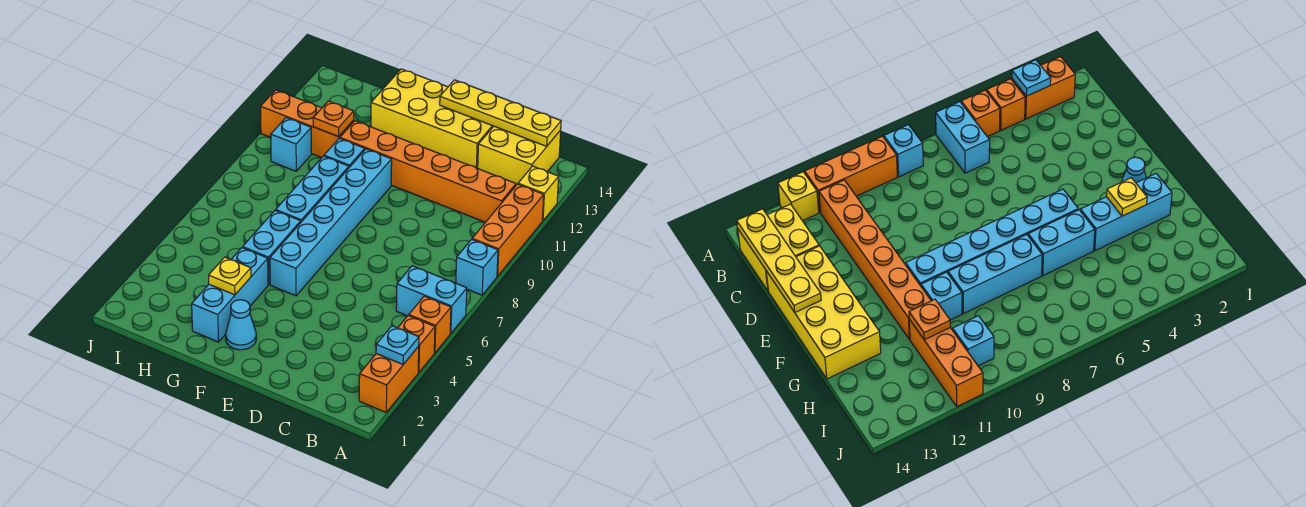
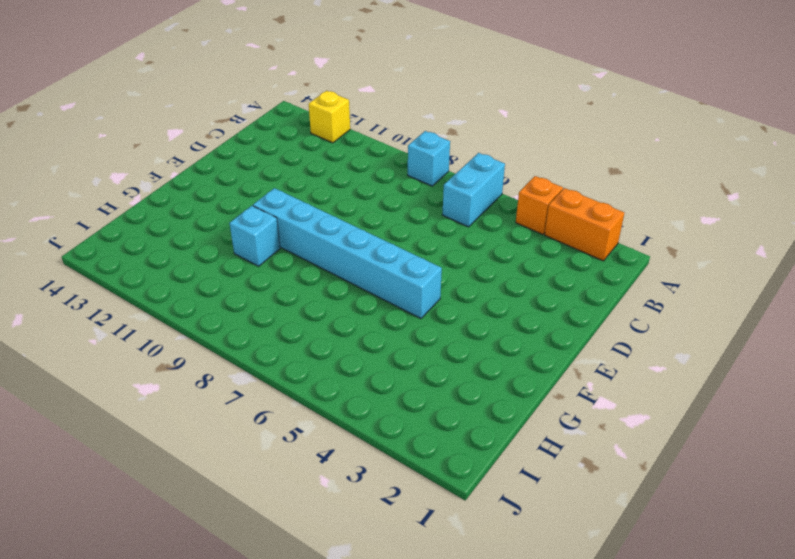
none -> orange 1x1 brick [409,296,451,353]
none -> orange 1x3 brick [472,184,544,276]
none -> orange 1x6 brick [340,121,516,222]

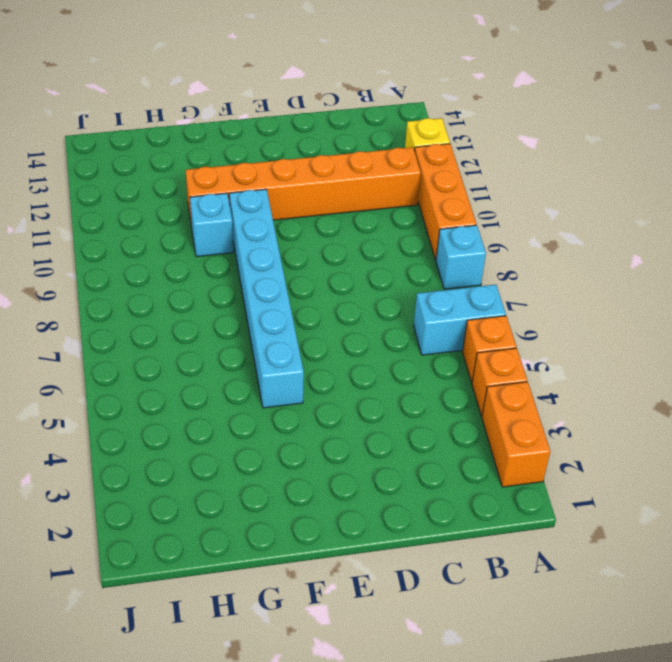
none -> yellow 2x2 brick [478,126,561,185]
none -> yellow 2x4 brick [371,69,493,168]
none -> cyan 1x1 cone [226,300,256,350]

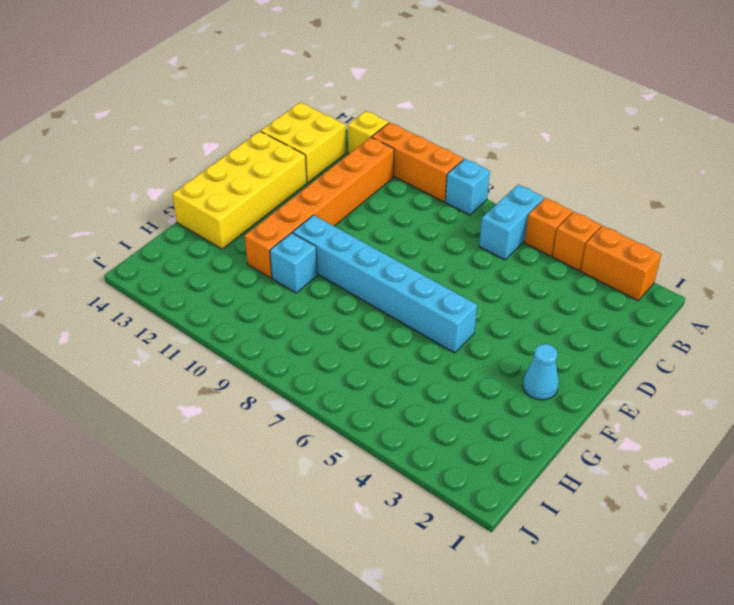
none -> cyan 1x3 brick [192,248,268,342]
none -> cyan 1x2 brick [243,210,301,285]
none -> cyan 1x3 brick [276,156,349,222]

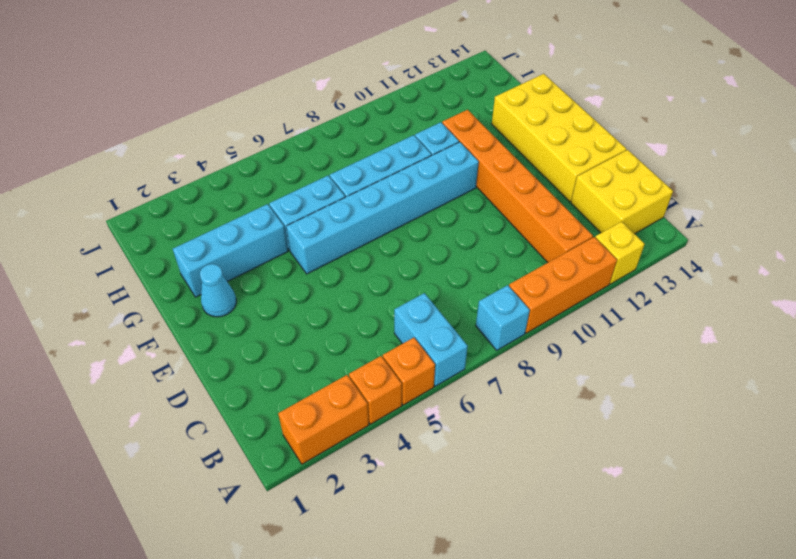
none -> orange 1x3 brick [260,90,354,158]
none -> cyan 1x1 brick [271,118,311,171]
none -> cyan 1x1 plate [376,326,419,364]

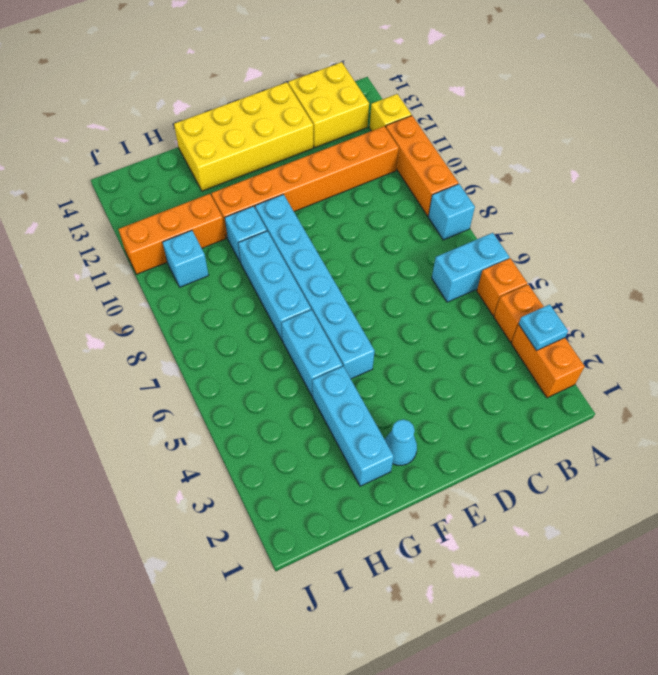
none -> yellow 1x4 plate [440,80,561,146]
none -> yellow 1x1 plate [209,257,251,295]
none -> orange 1x1 plate [313,101,354,137]

